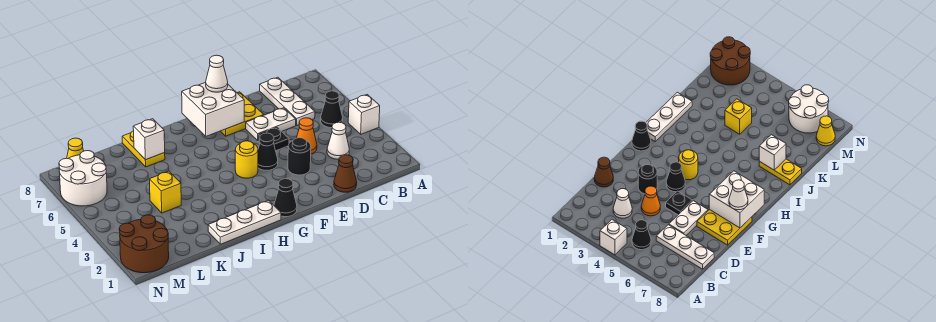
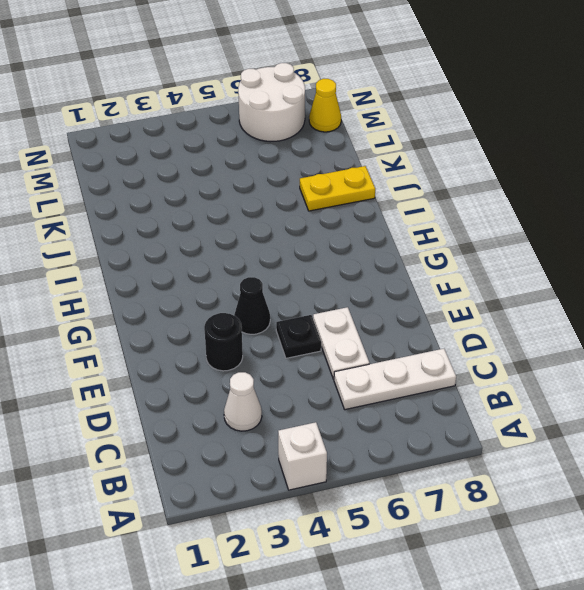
none -> black 1x1 cone [321,91,343,128]
none -> brown 1x1 cone [334,155,357,192]
none -> orange 1x1 cone [297,118,317,154]

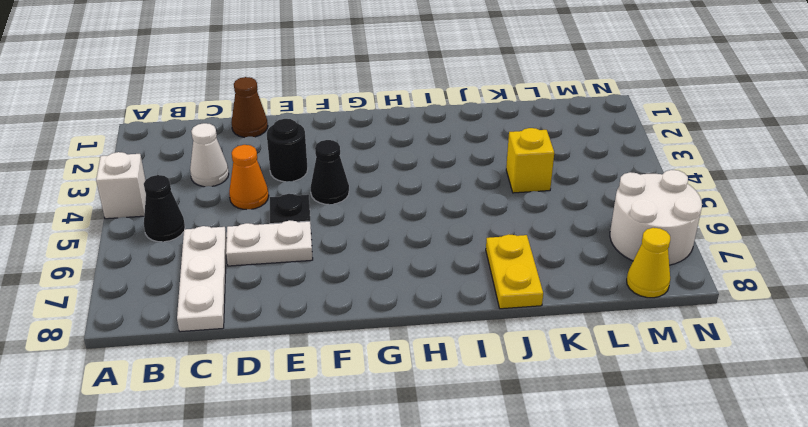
none -> yellow 2x2 plate [221,92,263,136]
none -> black 1x1 cone [274,179,297,217]
none -> yellow 1x1 round brick [235,141,258,178]

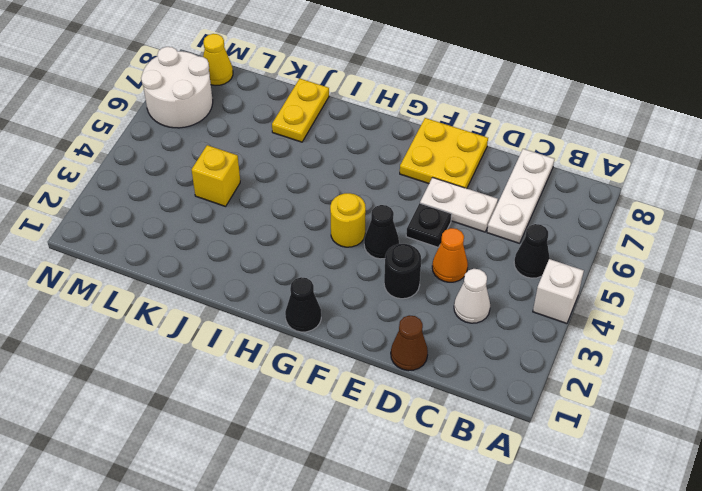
none -> white 1x3 plate [208,200,281,244]
none -> brown 2x2 round brick [119,215,169,273]
none -> white 2x2 brick [182,82,244,136]

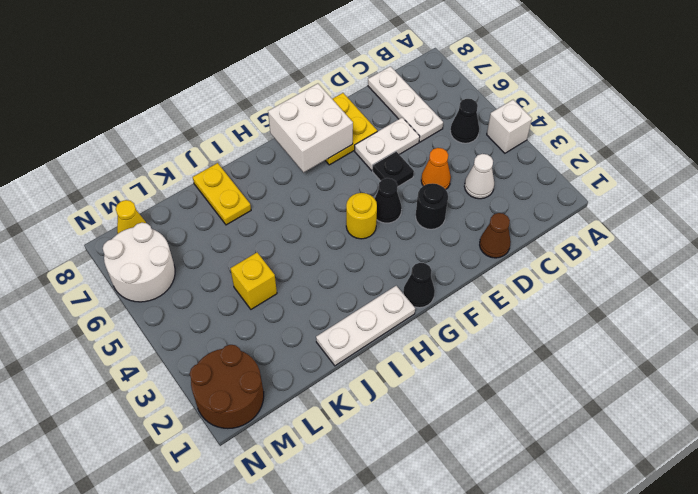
none -> white 1x1 brick [133,119,165,160]
none -> white 1x1 cone [206,55,228,92]

